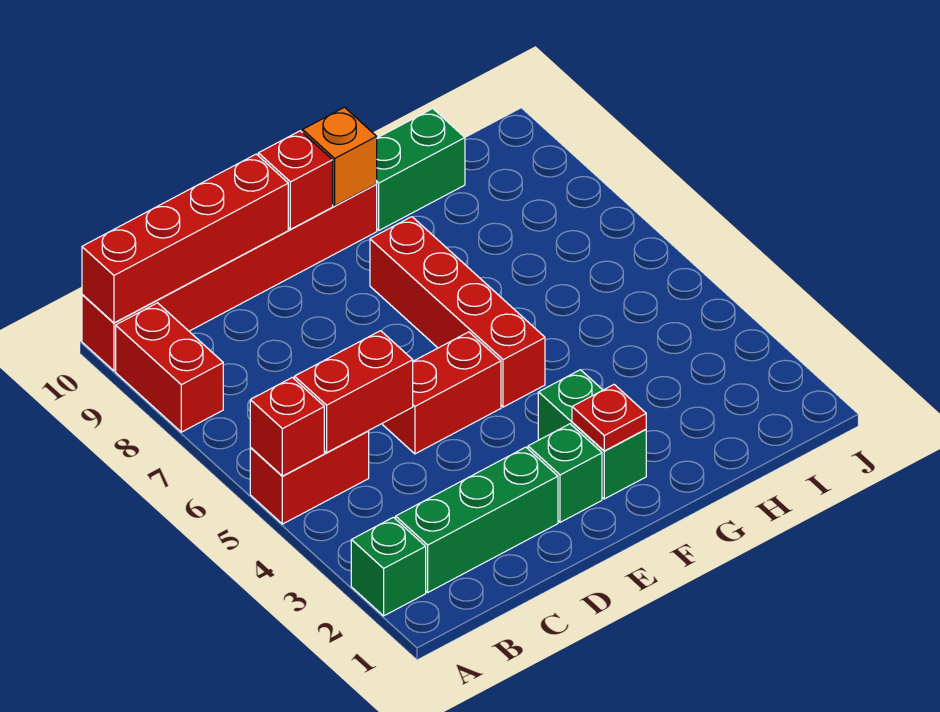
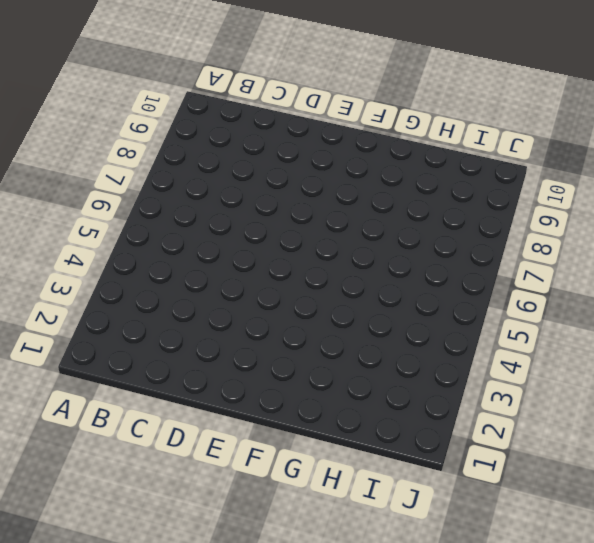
none -> green 1x1 brick [351,517,426,616]
none -> red 1x2 brick [250,431,369,524]
none -> red 1x2 brick [116,303,223,432]

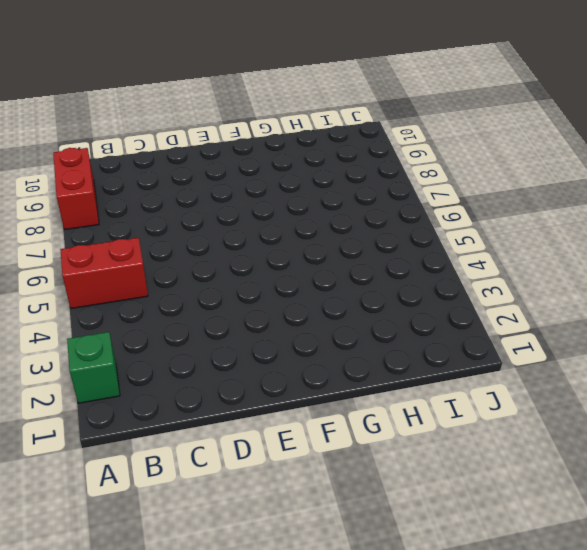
none -> red 1x6 brick [82,184,377,371]
none -> green 1x3 brick [396,447,558,592]
none -> red 1x2 brick [383,332,501,454]

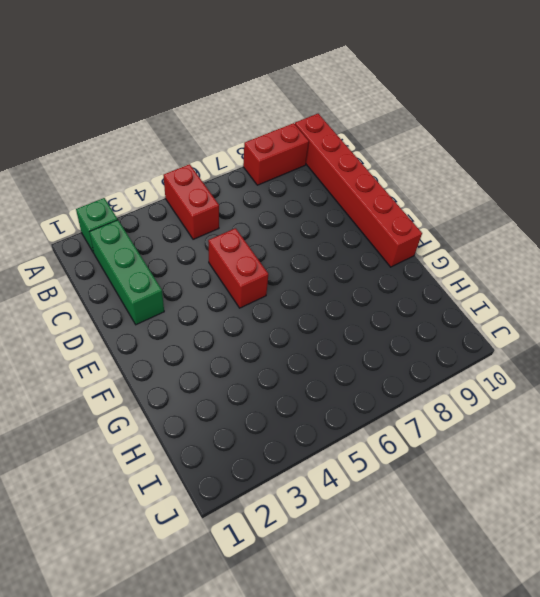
none -> green 1x1 brick [528,424,602,522]
none -> green 1x2 brick [538,370,646,499]
none -> red 1x4 brick [370,217,545,407]

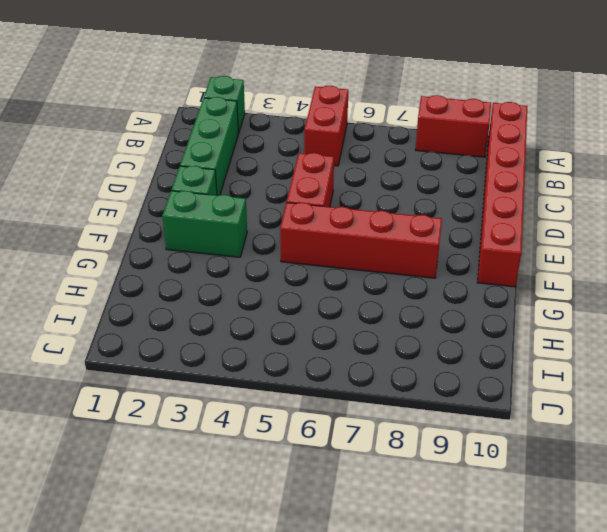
none -> green 1x2 brick [376,109,465,230]
none -> red 1x1 brick [250,377,324,476]
none -> red 1x4 brick [82,154,288,323]

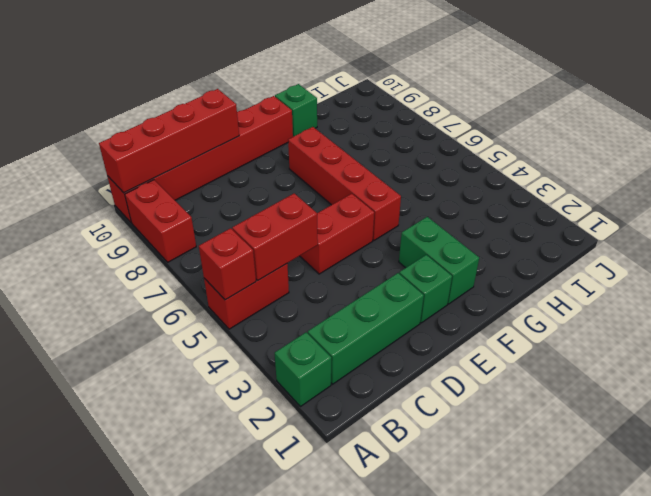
green 1x1 brick [275,84,317,137] -> green 1x2 brick [376,109,465,230]
none -> red 1x1 brick [258,131,333,229]
none -> red 1x1 plate [572,385,646,451]
none -> orange 1x1 brick [303,107,377,206]

